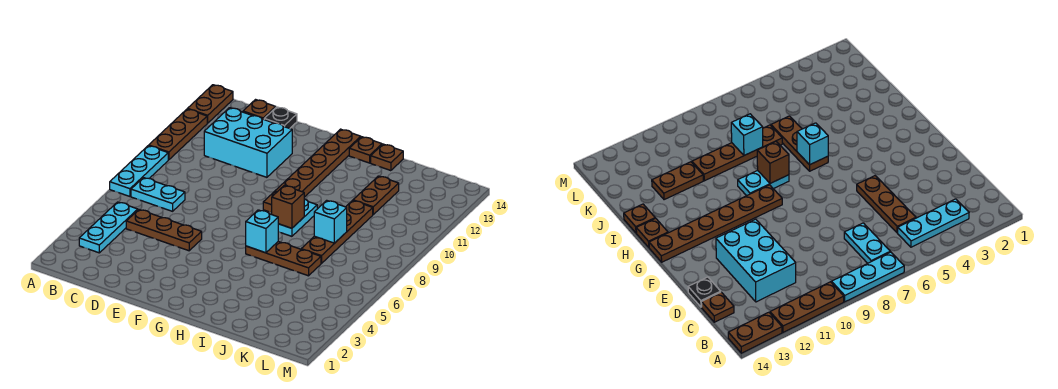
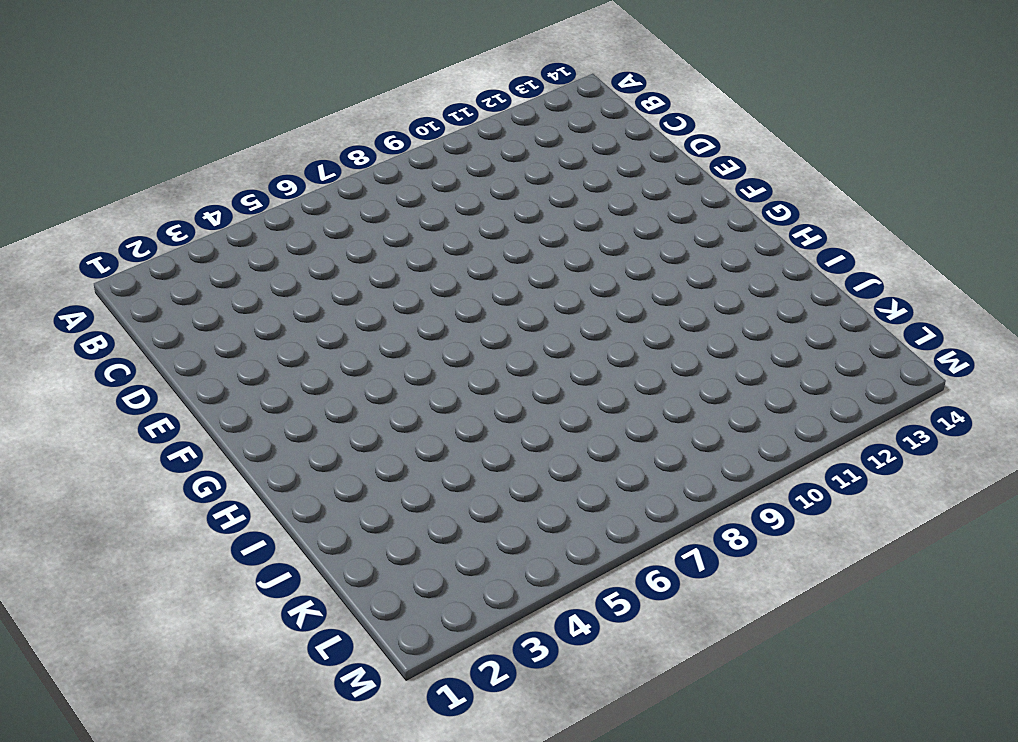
none -> cyan 1x3 plate [110,146,168,196]
none -> brown 1x3 plate [149,109,207,160]
none -> brown 1x2 plate [188,85,233,123]

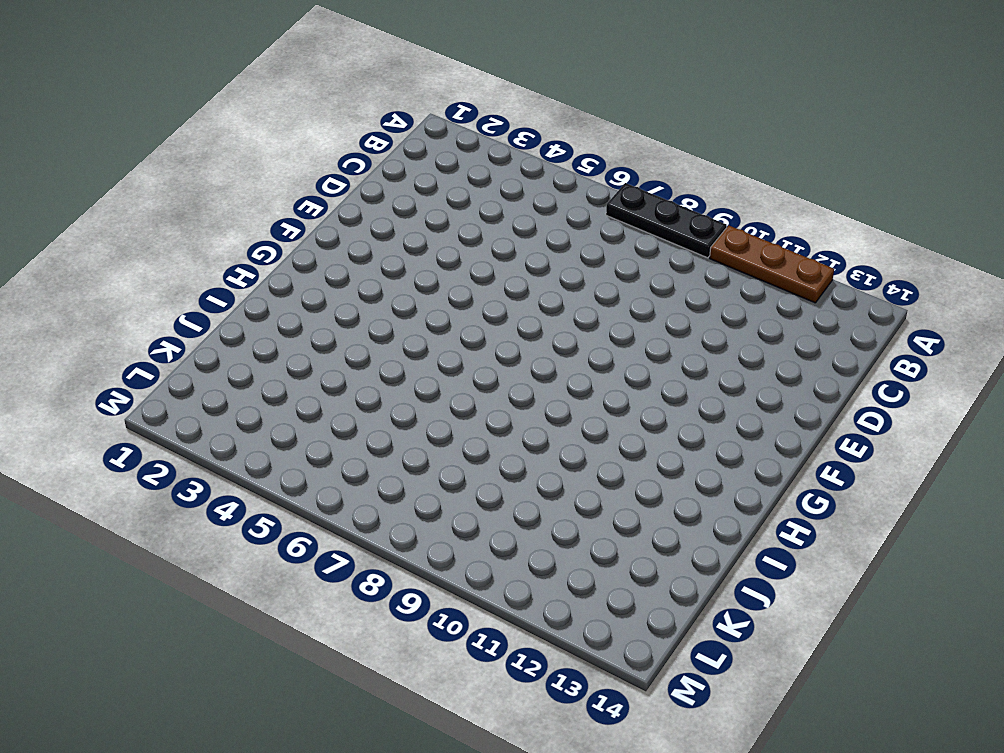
black 1x3 plate [606,183,727,258] -> cyan 1x3 plate [110,146,168,196]
none -> brown 1x2 plate [188,85,233,123]
none -> cyan 1x3 plate [79,202,138,253]
none -> cyan 1x2 plate [131,178,185,211]

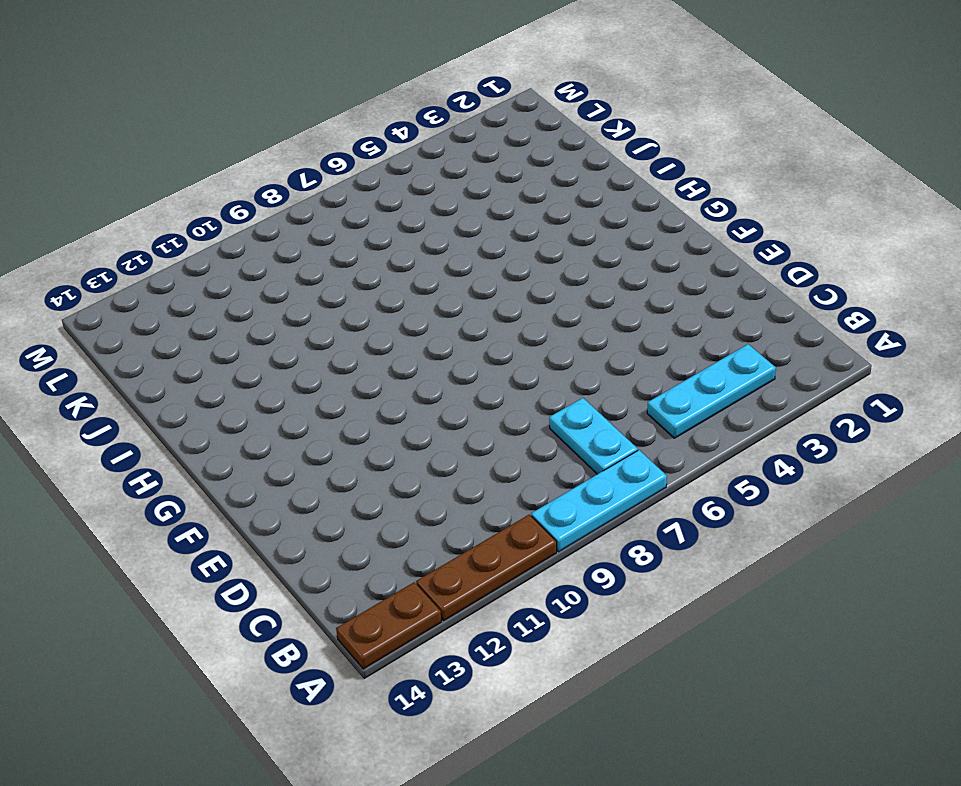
none -> brown 1x3 plate [126,210,202,251]
none -> cyan 2x3 brick [204,108,292,177]
none -> brown 1x1 plate [243,100,276,119]

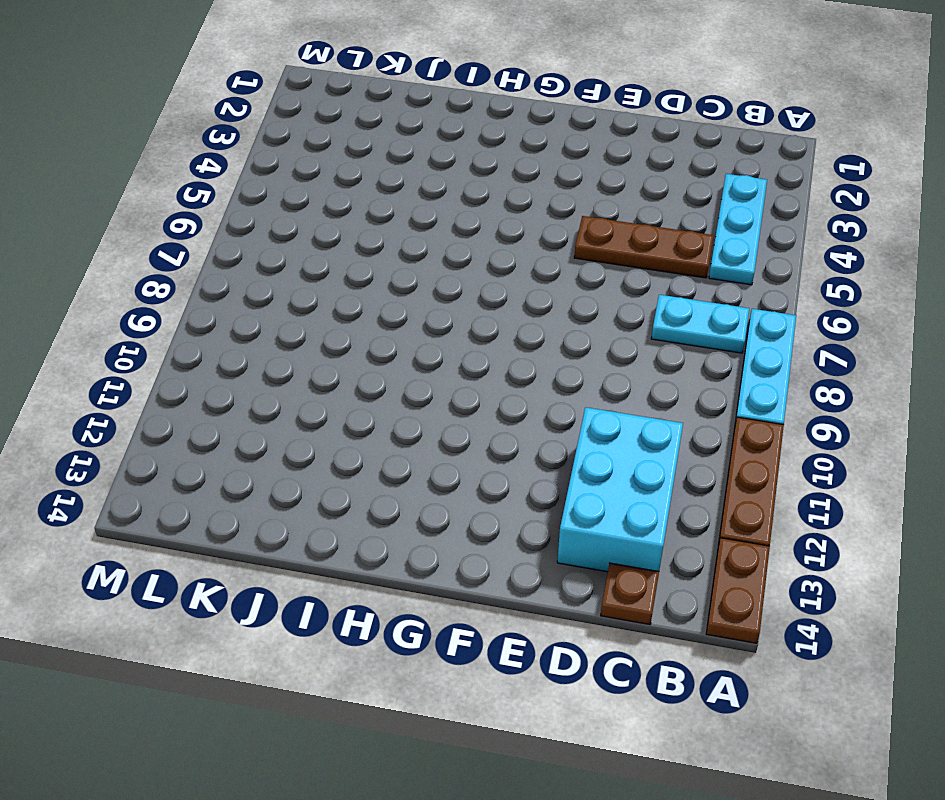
cyan 2x3 brick [557,407,683,572] -> cyan 2x3 brick turned to [204,108,292,177]
none -> black 1x1 plate [264,107,297,129]
none -> brown 1x6 plate [263,129,361,213]
none -> brown 1x3 plate [246,242,321,276]

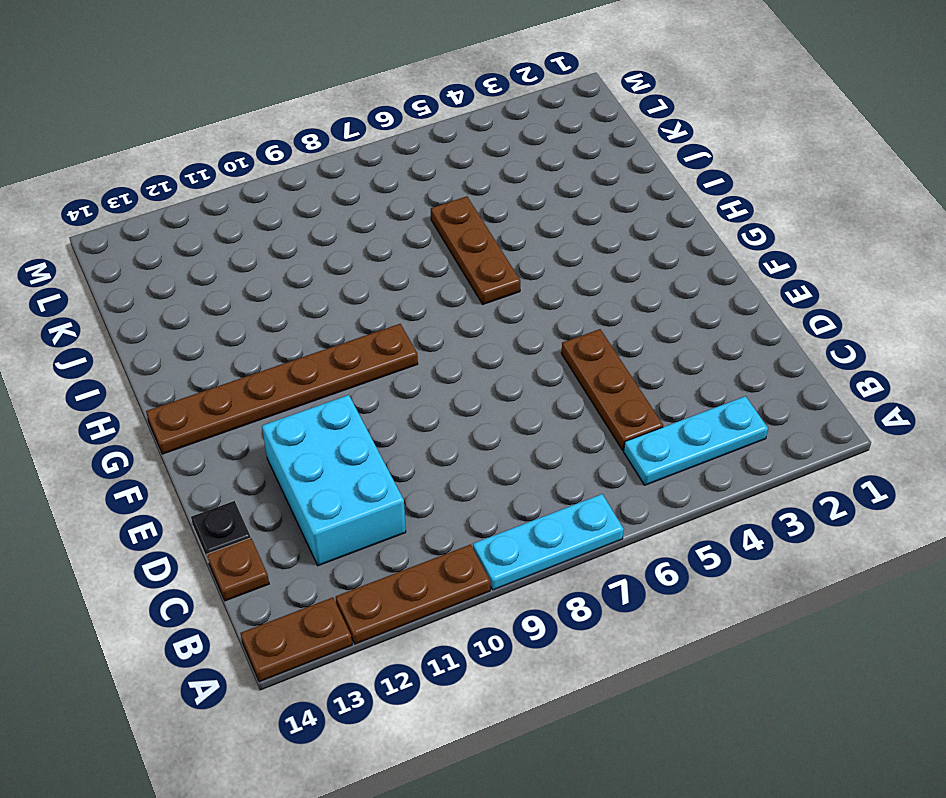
none -> cyan 1x2 plate [131,178,185,211]
none -> cyan 1x2 plate [278,199,317,236]
none -> brown 1x1 plate [349,137,382,163]

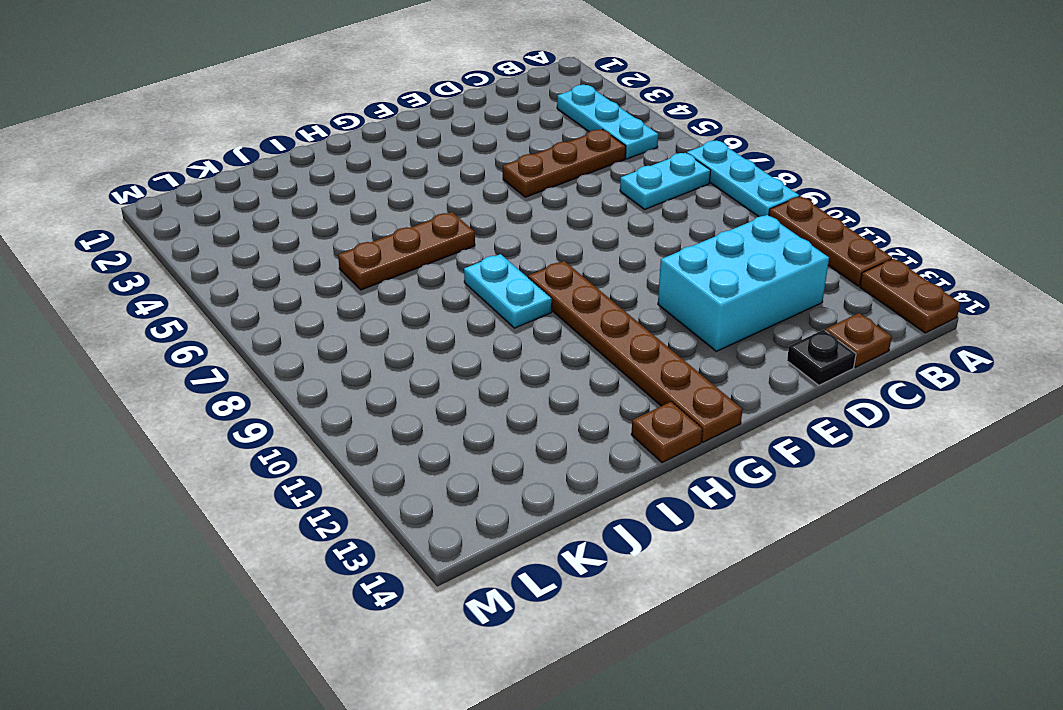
none -> brown 1x1 plate [371,144,403,171]
none -> brown 1x4 plate [301,200,373,264]
none -> brown 1x2 plate [353,176,399,214]

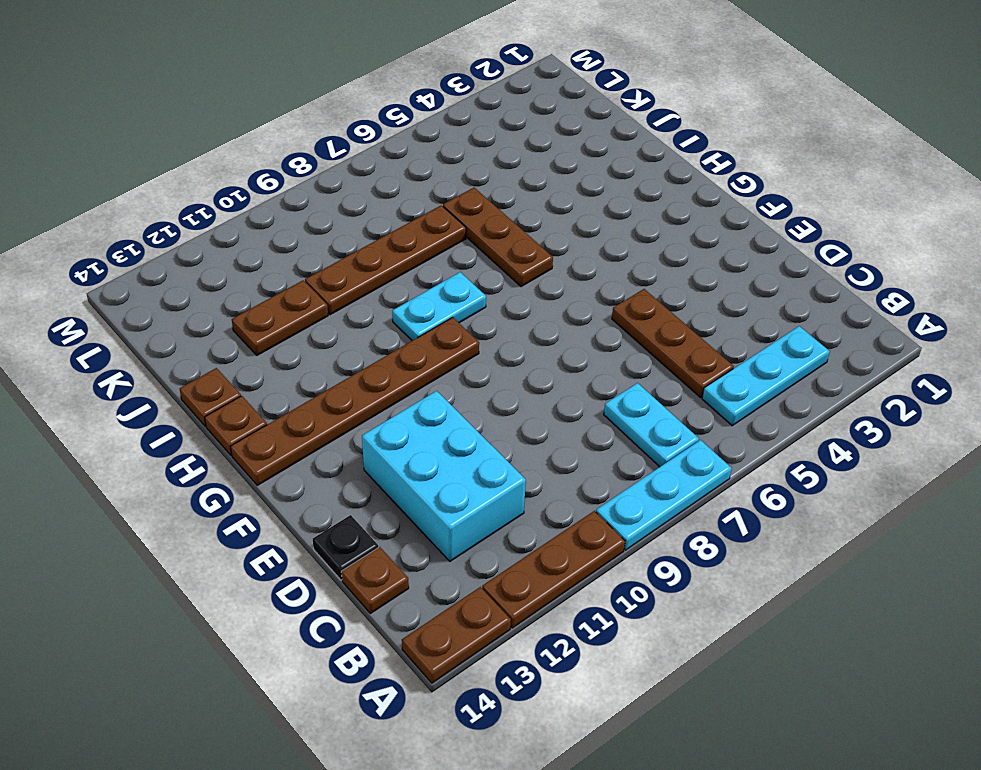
none -> cyan 1x1 brick [246,210,278,253]
none -> brown 1x1 brick [272,186,304,228]
none -> cyan 1x1 brick [314,200,347,243]

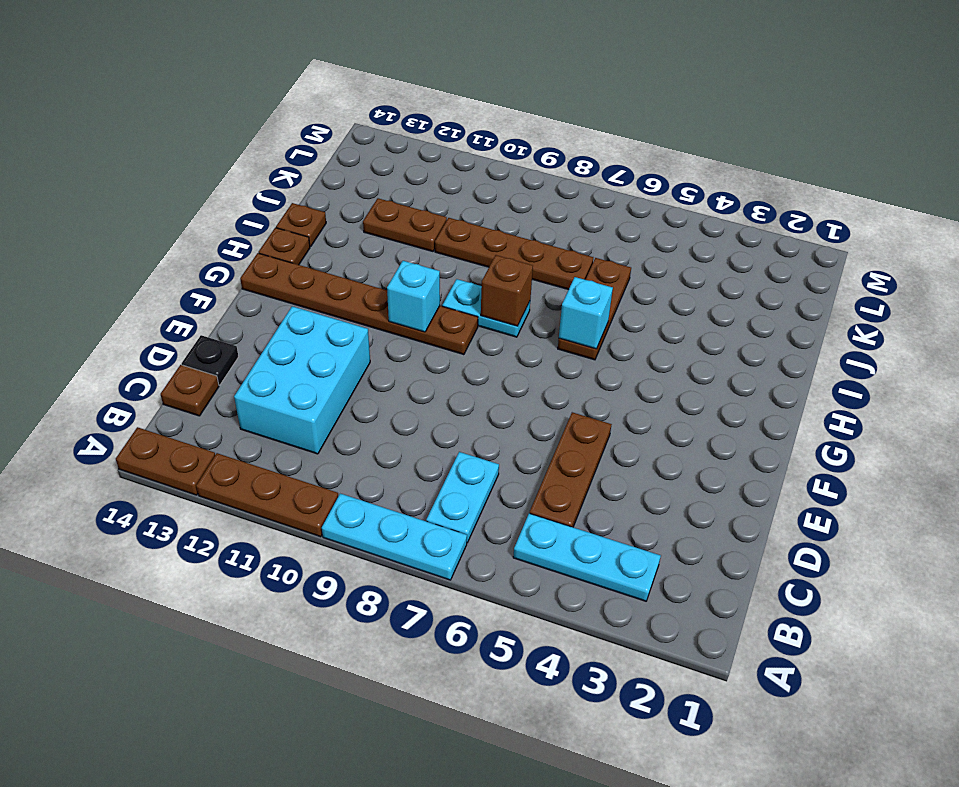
cyan 1x1 brick [387,261,440,332] -> cyan 1x1 brick moved to [314,200,347,243]

